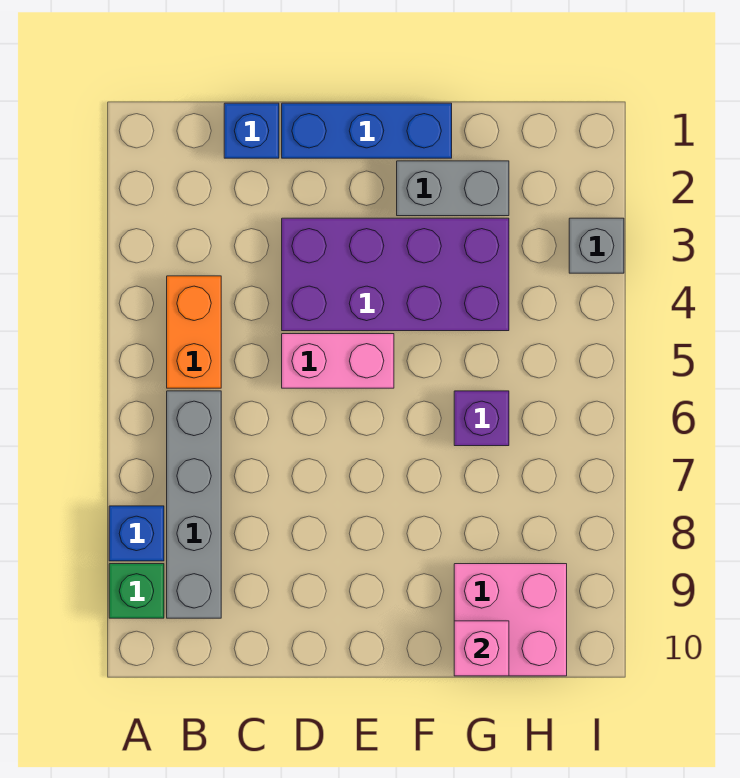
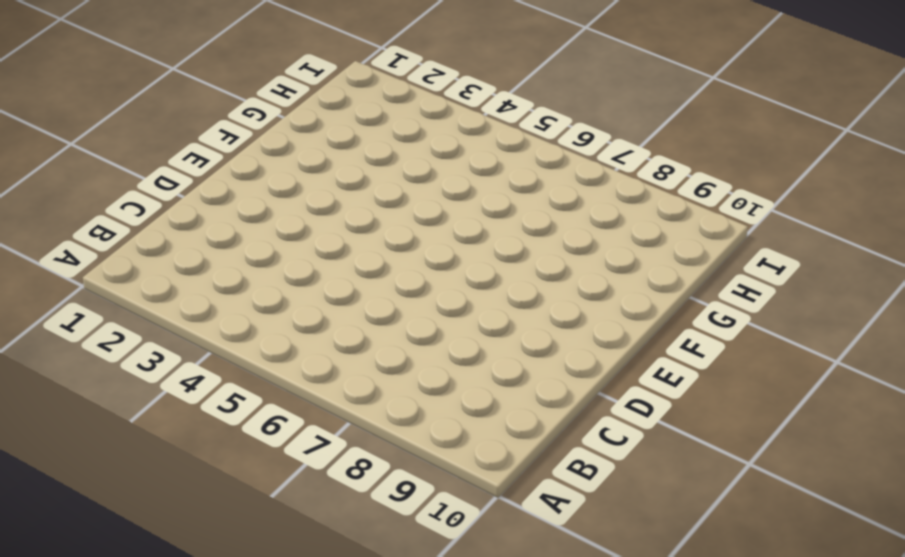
none -> blue 1x1 brick [109,506,164,561]
none -> green 1x1 brick [109,564,164,618]
none -> orange 1x2 brick [167,276,221,388]

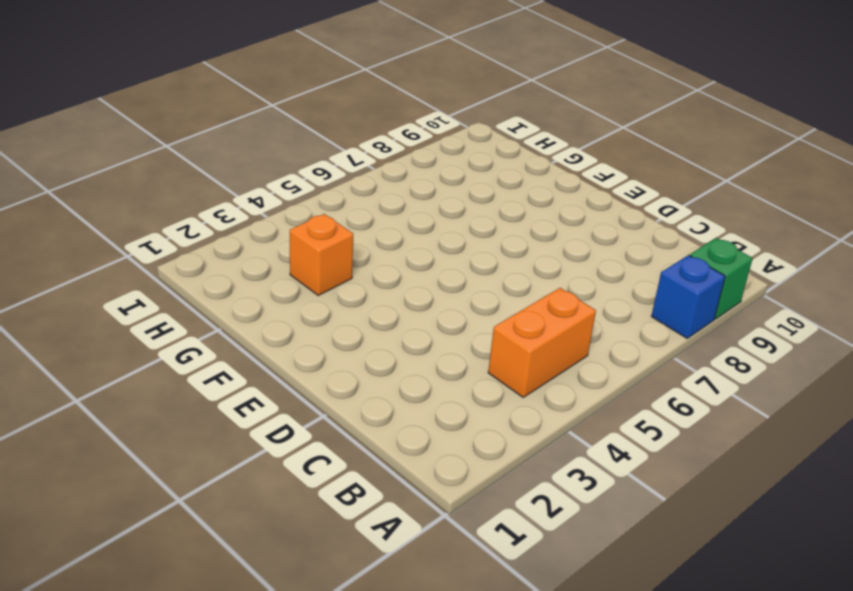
orange 1x1 brick [290,214,353,296] -> purple 2x4 brick [282,218,509,331]
none -> grey 1x4 brick [167,391,221,618]
none -> blue 1x1 brick [224,103,279,158]
none -> blue 1x3 brick [282,103,452,158]

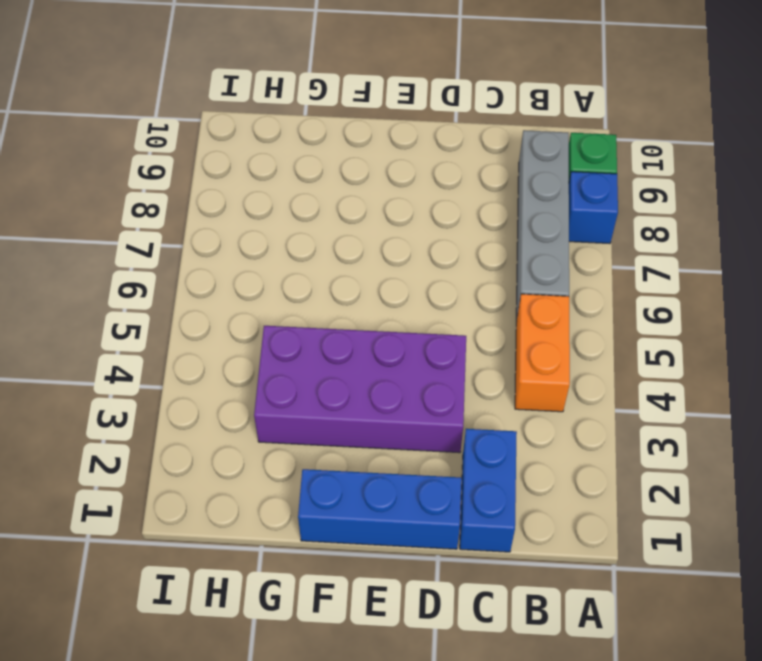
blue 1x2 brick [460,429,517,552] -> blue 1x1 brick [224,103,279,158]
none -> pink 1x2 brick [282,334,394,388]
none -> grey 1x2 brick [397,161,509,216]
none -> purple 1x1 brick [454,391,509,446]

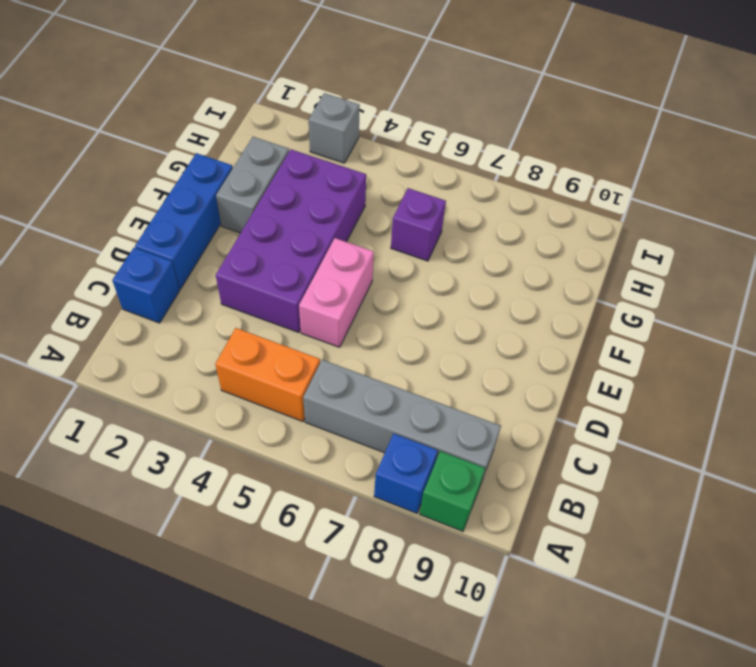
none -> pink 2x2 brick [454,564,567,676]
none -> pink 1x1 brick [454,621,509,676]

